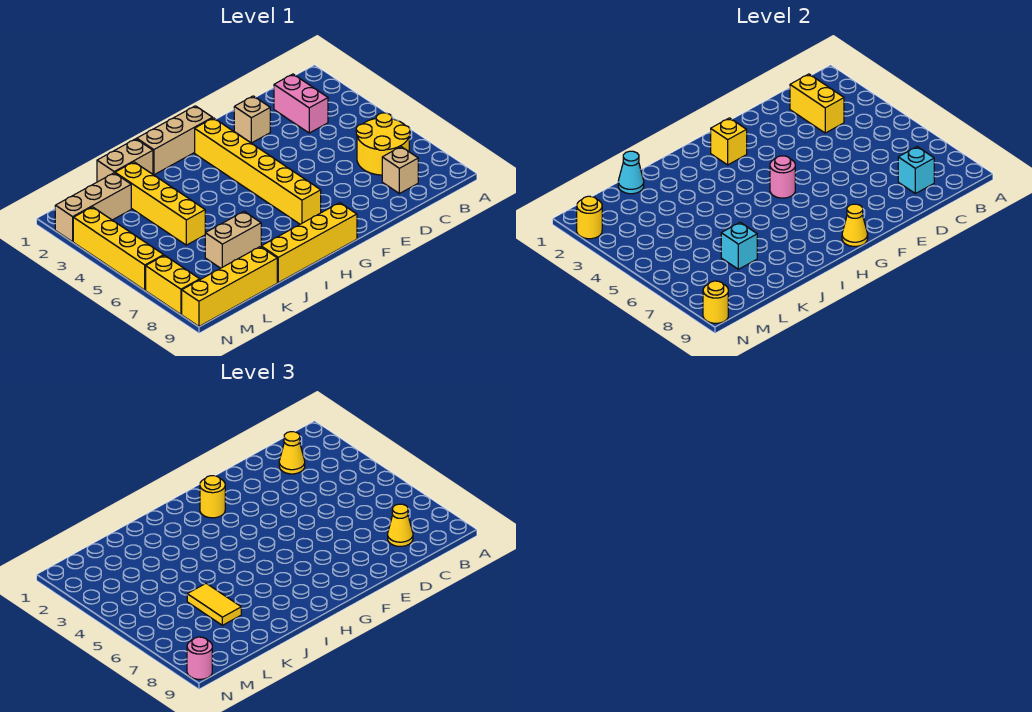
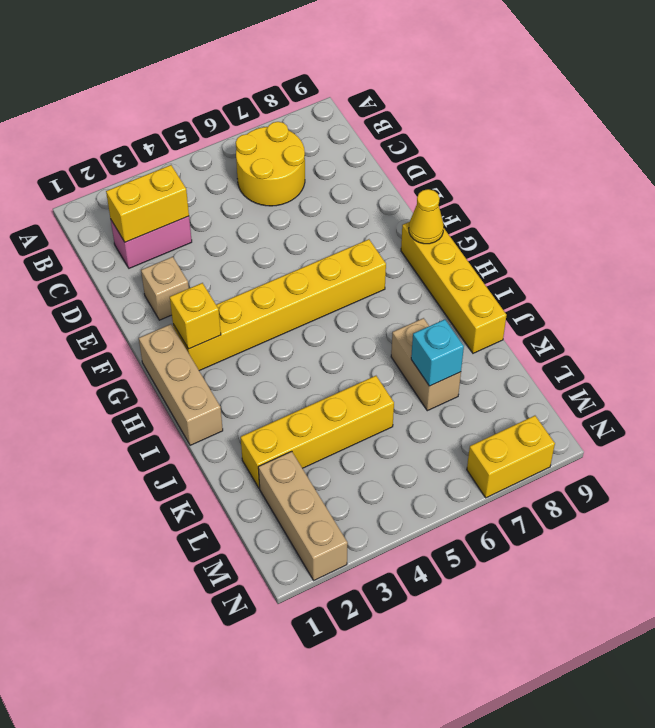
none -> tan 1x1 brick [382,147,418,194]
none -> tan 1x2 brick [97,139,153,182]
none -> yellow 1x4 brick [182,247,277,326]

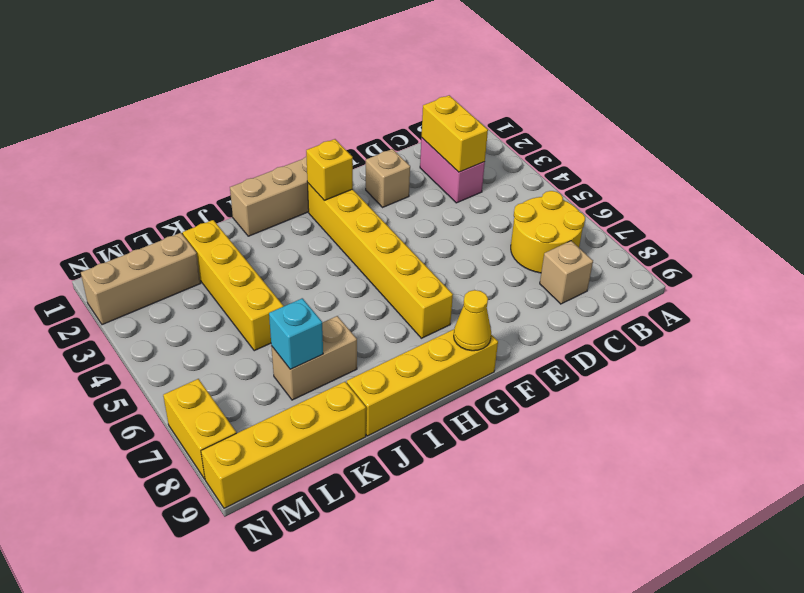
none -> tan 1x2 brick [97,139,153,182]
none -> yellow 1x4 brick [73,207,164,290]
none -> cyan 1x1 brick [898,147,934,194]

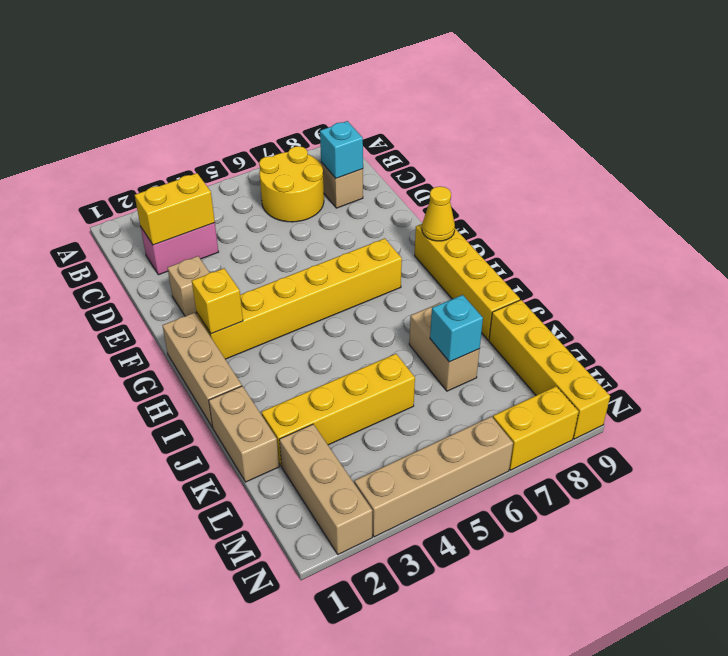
tan 1x4 brick [354,417,513,537] -> yellow 1x4 brick [73,207,164,290]
none -> pink 1x1 round brick [770,156,795,198]
none -> cyan 1x1 cone [618,151,644,194]
none -> yellow 1x1 round brick [577,196,602,239]

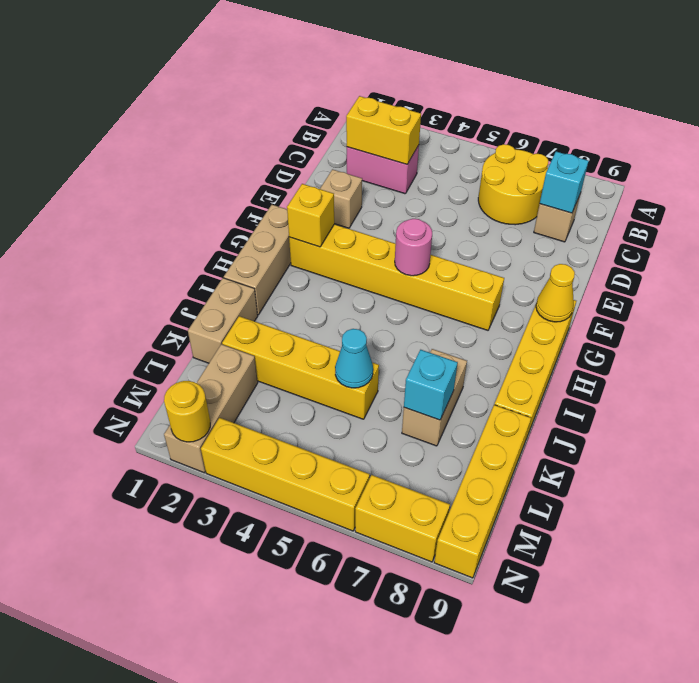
cyan 1x1 cone [335,329,373,388] -> cyan 1x1 cone moved to [618,151,644,194]
none -> yellow 1x1 round brick [703,281,728,323]
none -> yellow 1x1 cone [279,432,305,474]
none -> yellow 1x1 cone [388,504,413,546]

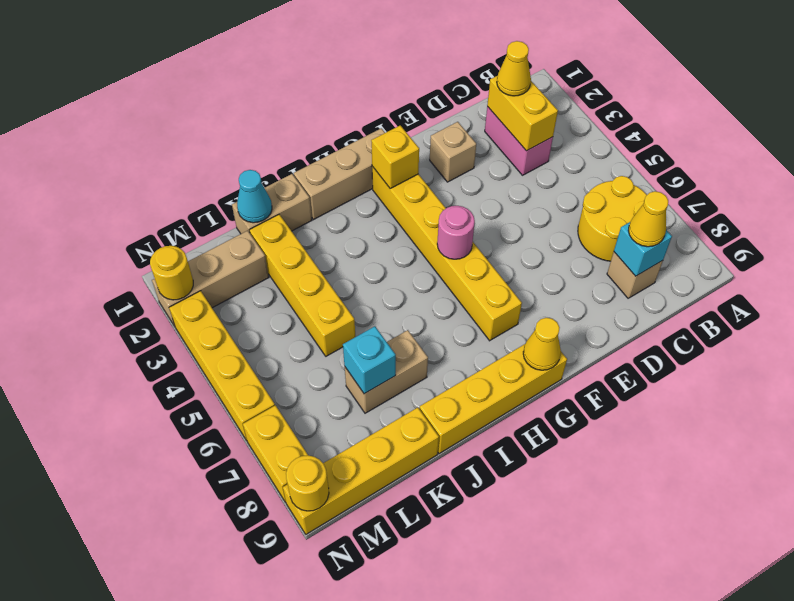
none -> yellow 1x1 round brick [200,476,225,518]
none -> yellow 1x2 tile [187,583,241,625]
none -> pink 1x1 round brick [187,637,212,679]

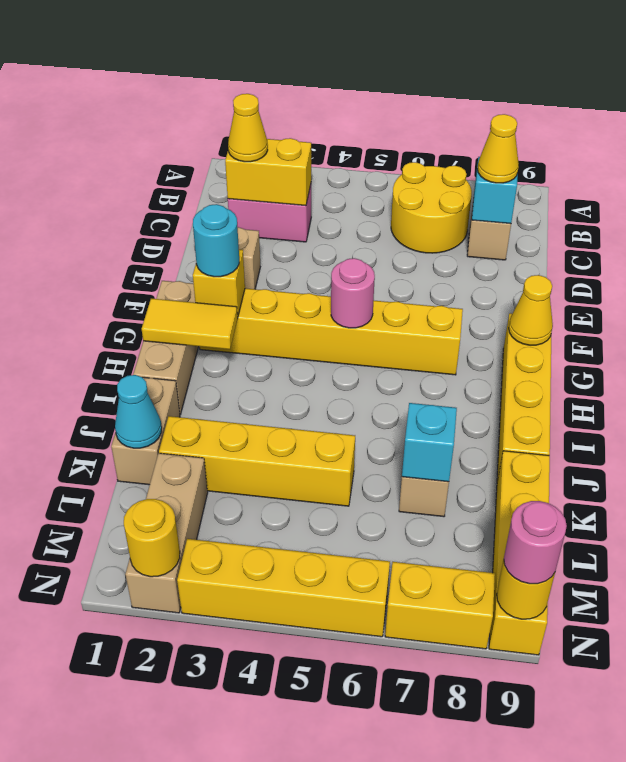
cyan 1x1 round brick [193,204,239,277] -> yellow 1x1 round brick [200,476,225,518]
yellow 1x2 tile [142,298,238,349] -> yellow 1x2 tile moved to [187,583,241,625]

